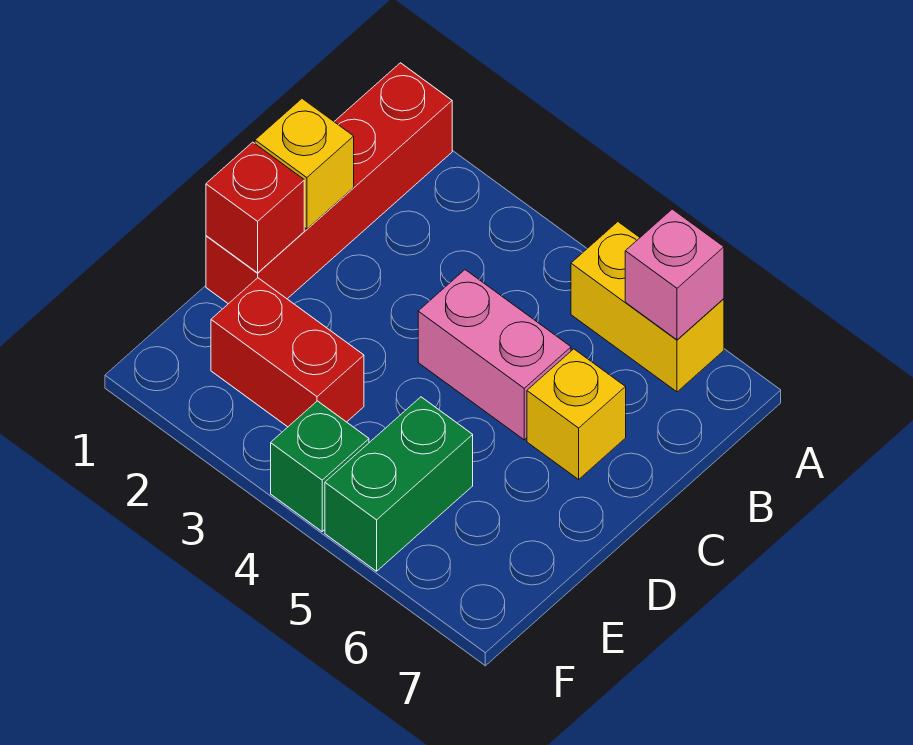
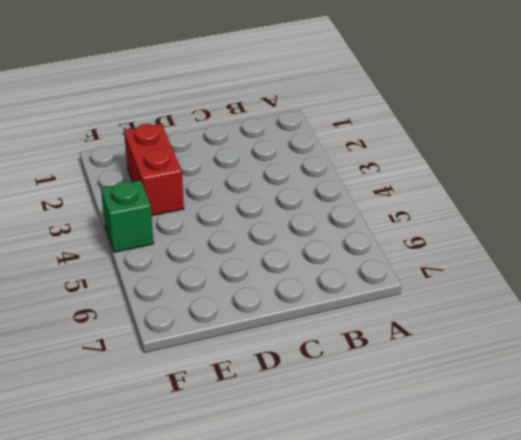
none -> red 1x4 brick [206,63,452,304]
none -> yellow 1x2 brick [571,222,724,392]

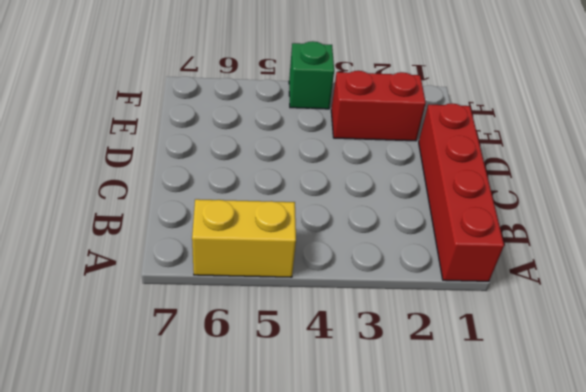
none -> pink 1x2 brick [418,270,571,440]
none -> yellow 1x1 brick [527,349,626,479]

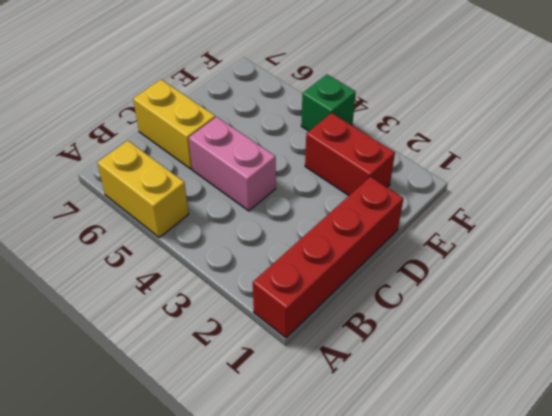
yellow 1x2 brick [133,80,215,169] -> yellow 1x1 brick [527,349,626,479]
none -> green 1x2 brick [325,397,473,571]
none -> pink 1x1 brick [625,209,724,340]

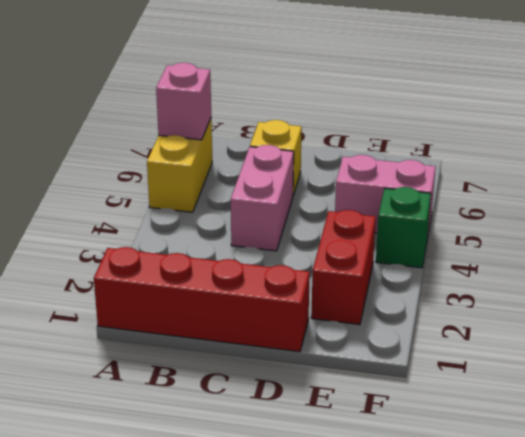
pink 1x2 brick [335,155,436,237] -> green 1x2 brick [325,397,473,571]
none -> yellow 1x1 brick [255,99,354,229]
none -> red 1x1 brick [206,142,304,273]

